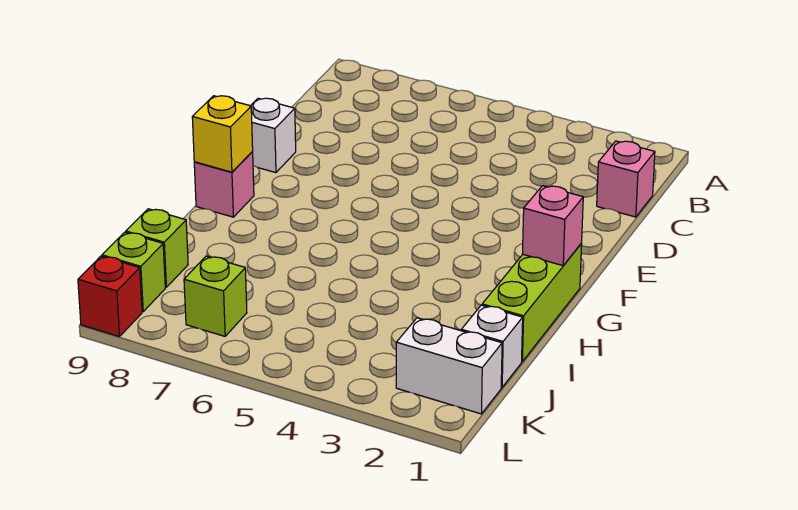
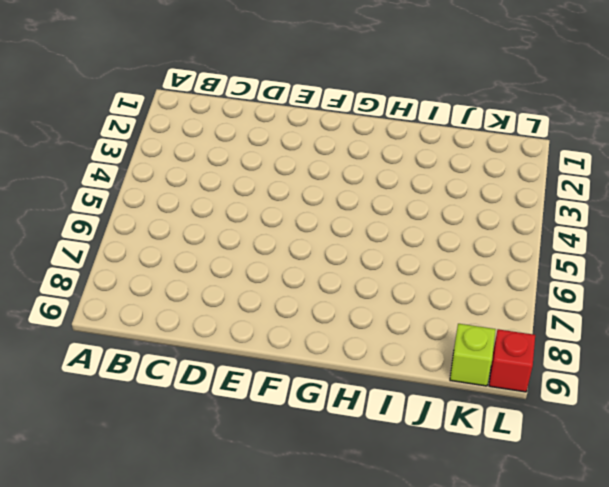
none -> pink 1x1 brick [597,141,655,217]
none -> white 1x1 brick [251,98,296,173]
none -> lime 1x3 brick [482,244,582,361]

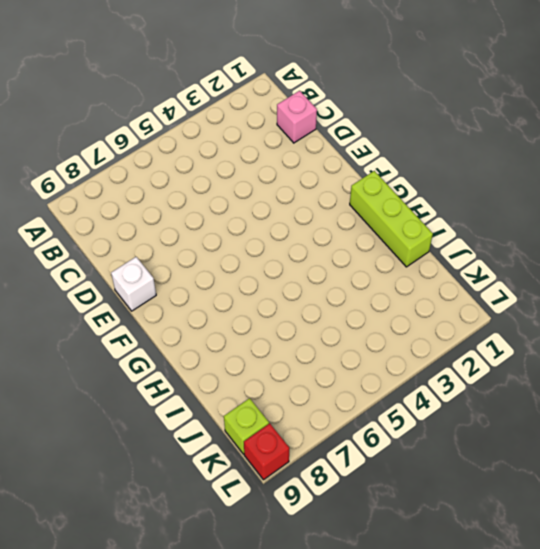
none -> pink 1x1 brick [194,152,254,217]
none -> white 1x1 brick [461,305,523,387]
none -> lime 1x1 brick [126,209,188,287]

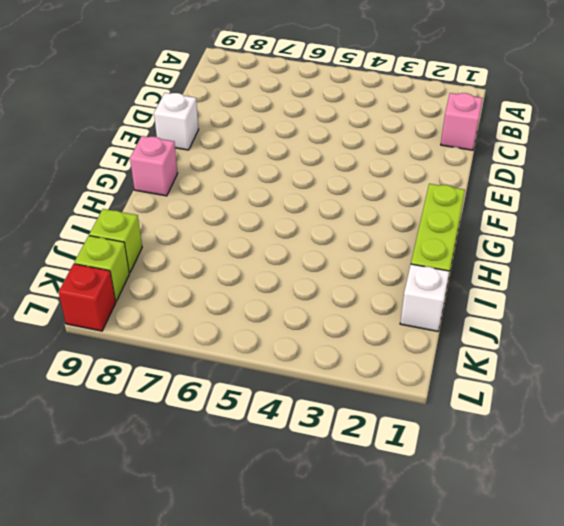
none -> white 1x2 brick [396,318,502,414]
none -> lime 1x1 brick [184,256,247,336]
none -> pink 1x1 brick [523,186,583,266]

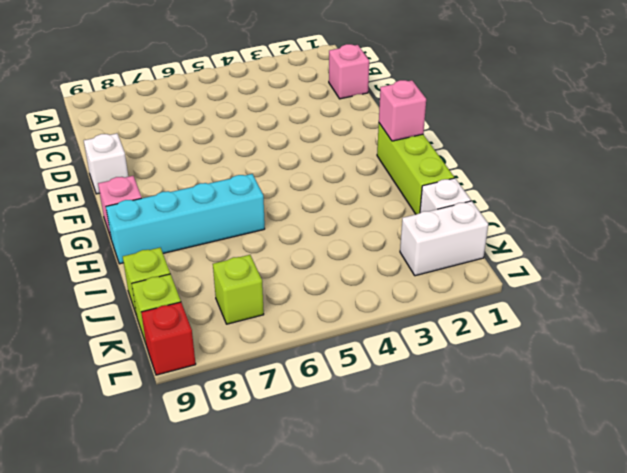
cyan 1x4 brick [106,174,265,264] -> none
none -> yellow 1x1 brick [192,96,253,172]

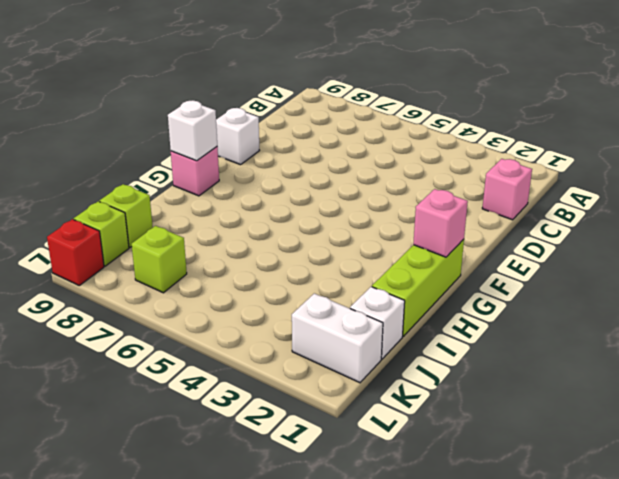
white 1x1 brick [168,100,217,161] -> yellow 1x1 brick [192,96,253,172]

